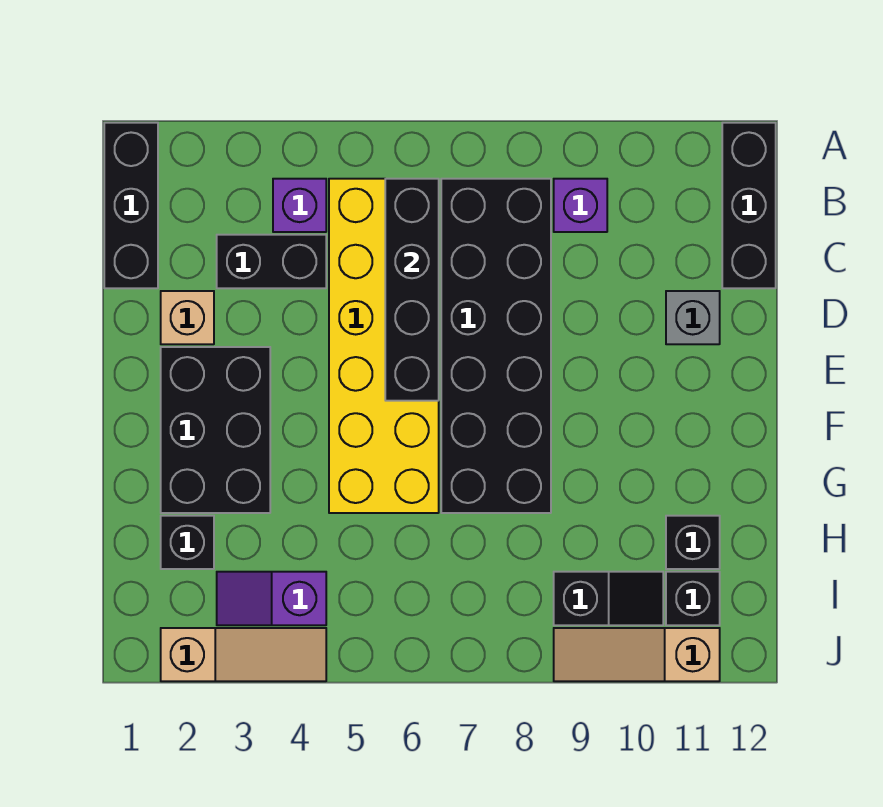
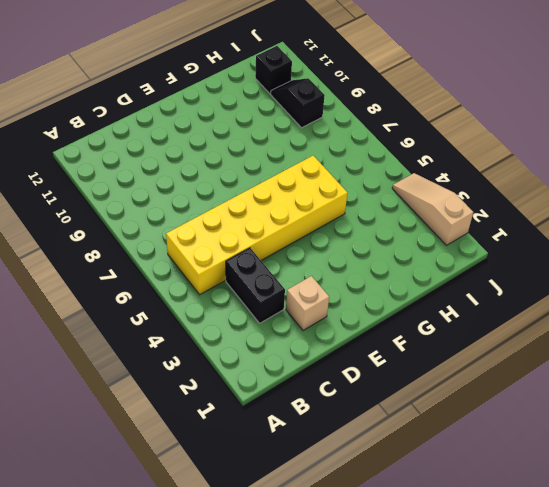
none -> black 1x3 brick [104,123,158,288]
none -> black 1x3 brick [722,123,776,288]
none -> purple 1x1 brick [273,179,326,232]

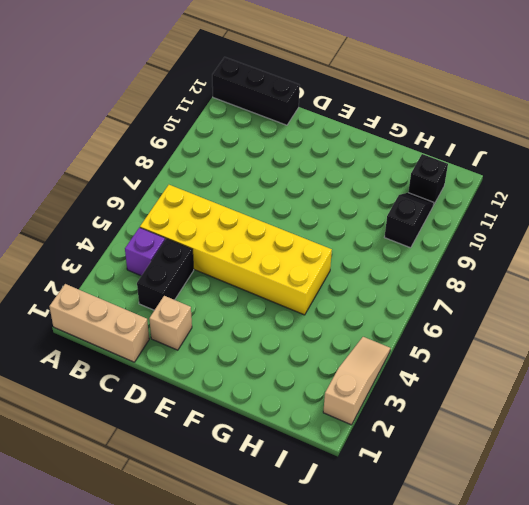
tan 1x3 brick [49,284,149,362] -> black 1x3 brick [104,123,158,288]
none -> black 2x6 brick [441,179,551,513]
none -> purple 1x1 brick [554,179,607,232]
none -> grey 1x1 brick [666,291,720,344]

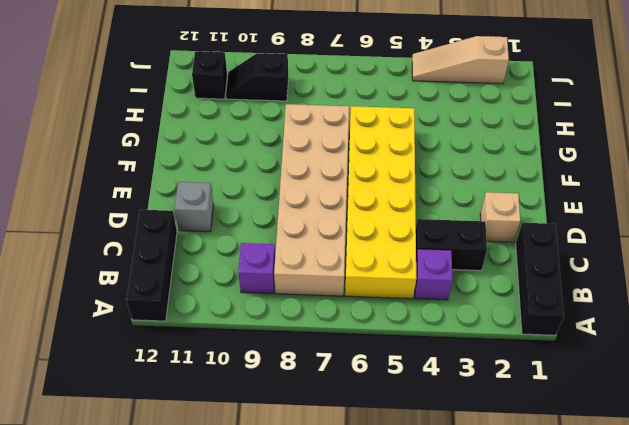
tan 2x6 brick [274,104,349,296] -> black 2x6 brick [441,179,551,513]
none -> black 2x3 brick [161,347,270,513]
none -> black 1x1 brick [161,516,214,569]
none -> black 1x1 brick [666,516,720,569]

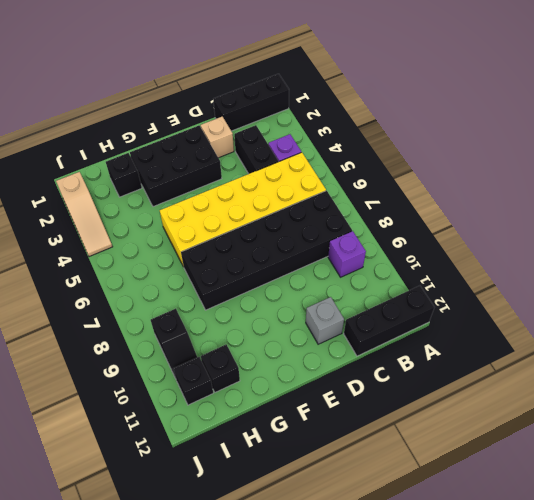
none -> purple 1x2 slope [217,572,326,625]
none -> tan 1x3 slope [554,628,720,681]
none -> black 1x4 brick [385,179,439,401]

